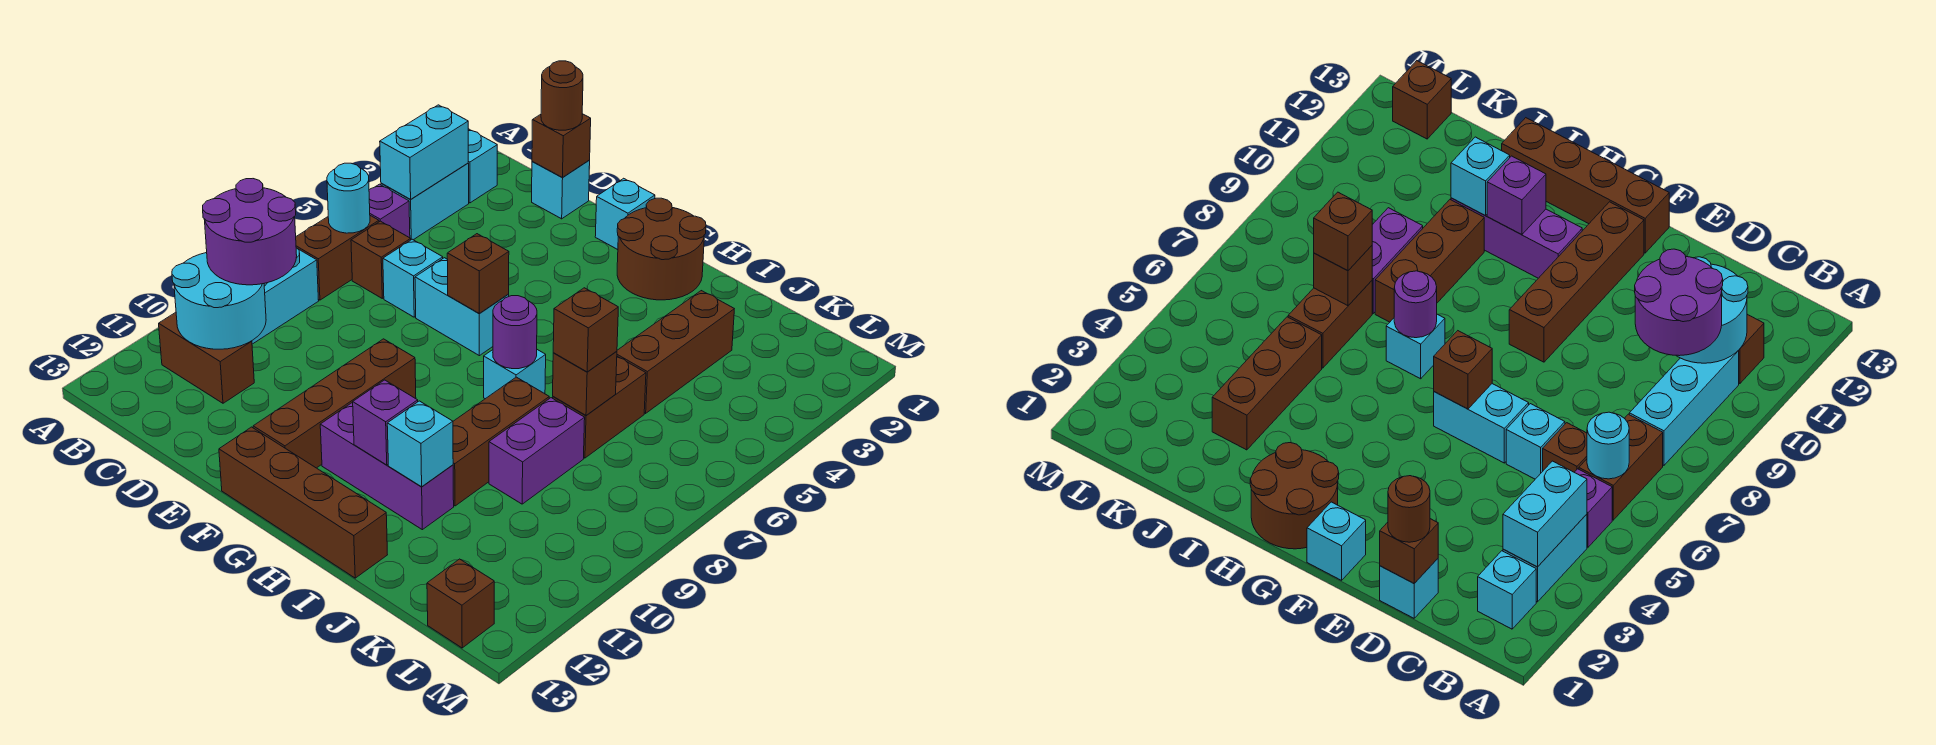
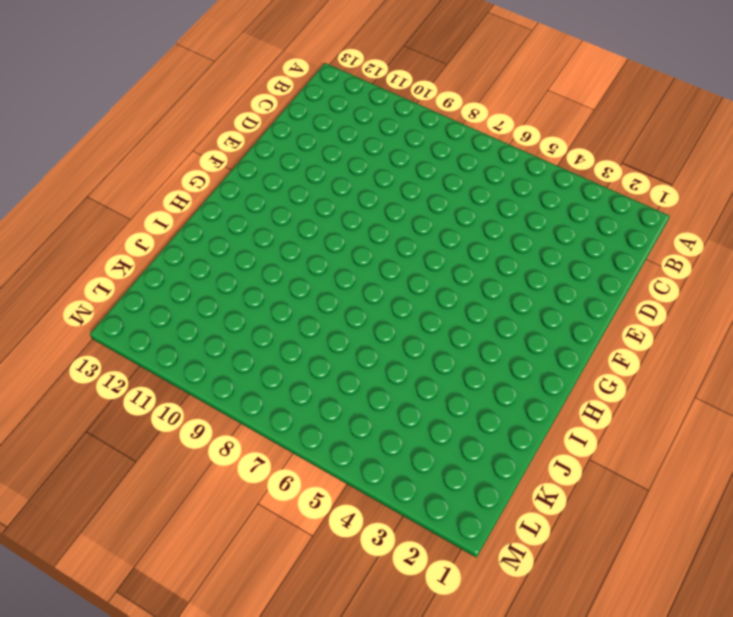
none -> cyan 1x1 brick [468,129,497,203]
none -> cyan 1x2 brick [381,163,469,240]
none -> purple 1x1 brick [369,184,410,238]
none -> brown 1x2 brick [296,216,379,300]

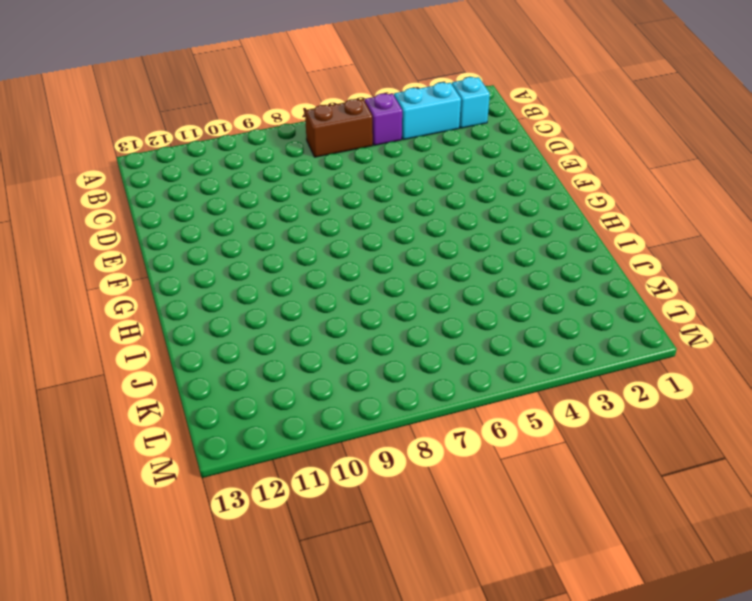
none -> cyan 1x3 brick [252,248,319,344]
none -> brown 1x2 brick [159,312,254,403]
none -> brown 1x1 brick [351,221,411,298]
none -> cyan 1x1 brick [532,160,590,219]

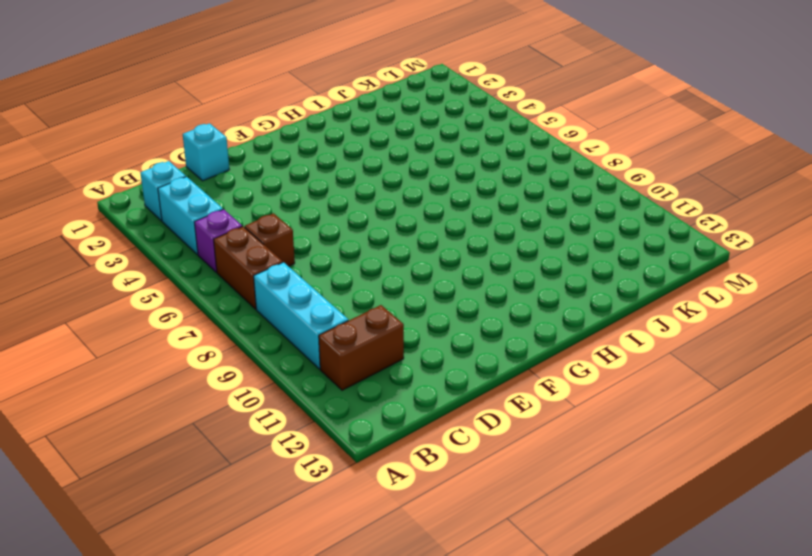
none -> cyan 1x1 brick [383,239,443,317]
none -> cyan 1x2 brick [415,258,509,356]
none -> cyan 1x1 brick [595,178,655,250]
none -> brown 1x4 brick [253,339,416,468]

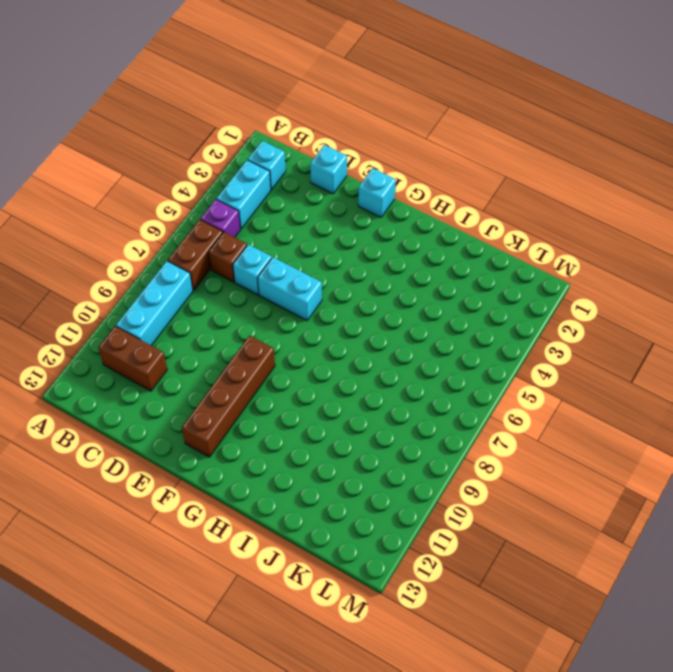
none -> brown 1x4 brick [219,427,387,578]
none -> brown 2x2 round brick [617,198,706,300]
none -> purple 1x3 brick [320,403,454,530]
none -> cyan 1x1 brick [484,350,546,399]

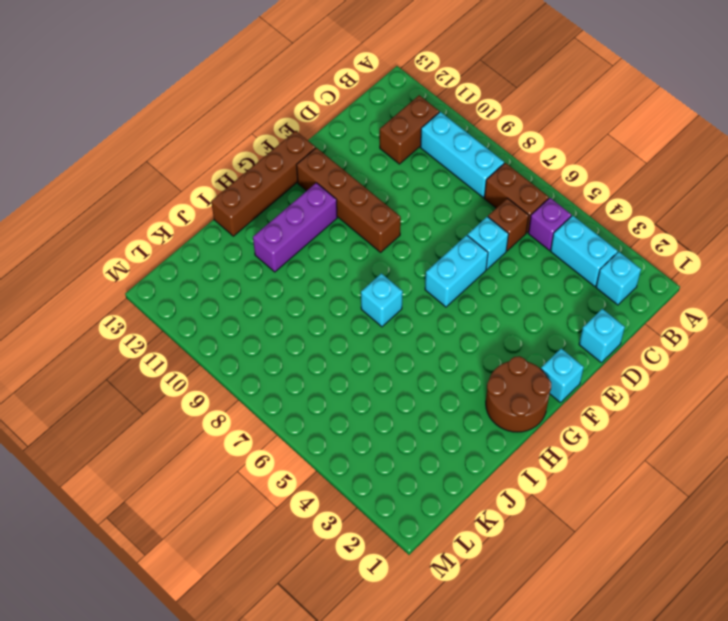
none -> brown 1x3 brick [453,377,549,506]
none -> brown 1x3 brick [617,291,734,413]
none -> brown 1x2 brick [553,356,646,458]
none -> purple 1x2 brick [489,398,585,504]

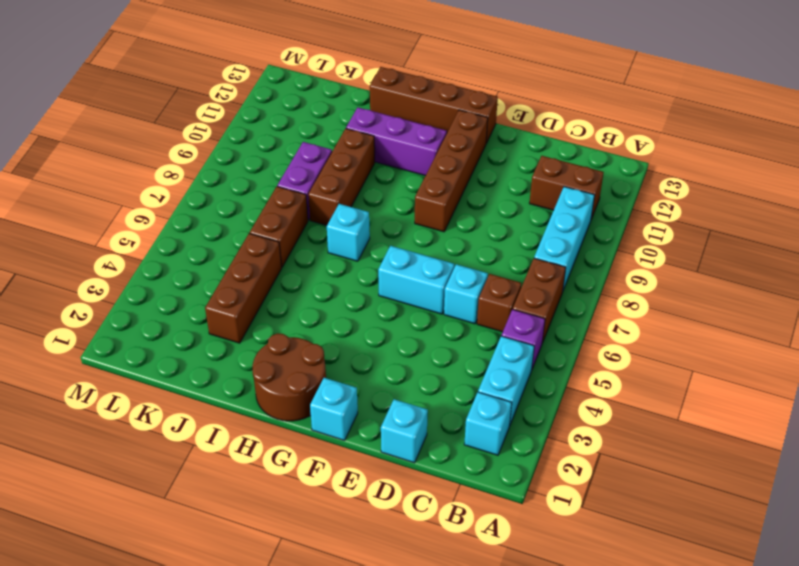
none -> brown 1x1 brick [427,559,494,648]
none -> cyan 1x2 brick [380,105,468,199]
none -> cyan 1x1 round brick [327,163,370,233]
none -> cyan 2x2 round brick [172,253,266,349]

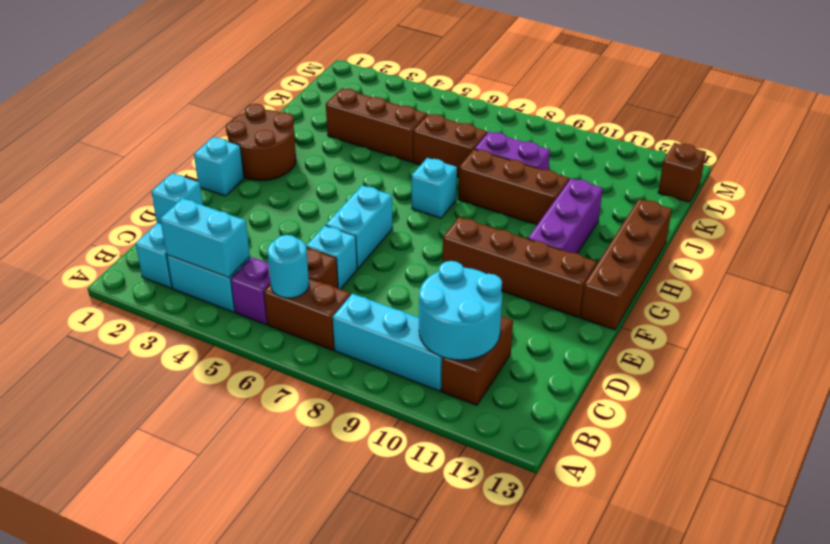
none -> brown 1x1 brick [532,114,591,177]
none -> brown 1x1 brick [447,234,509,314]
none -> purple 1x1 round brick [493,296,537,369]
none -> purple 1x1 brick [353,380,418,465]

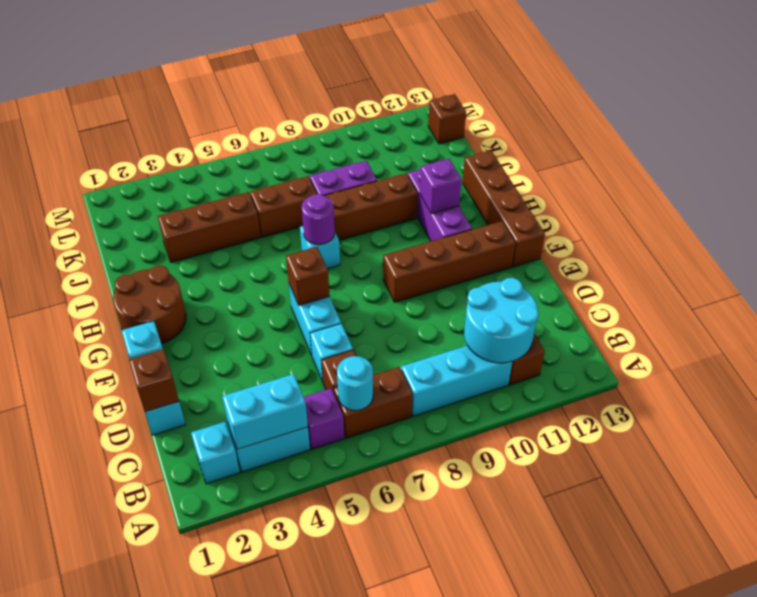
none -> cyan 1x1 brick [387,401,453,487]
none -> brown 1x1 brick [553,351,617,415]
none -> purple 2x2 round brick [203,179,297,285]
none -> brown 1x1 round brick [541,61,583,130]

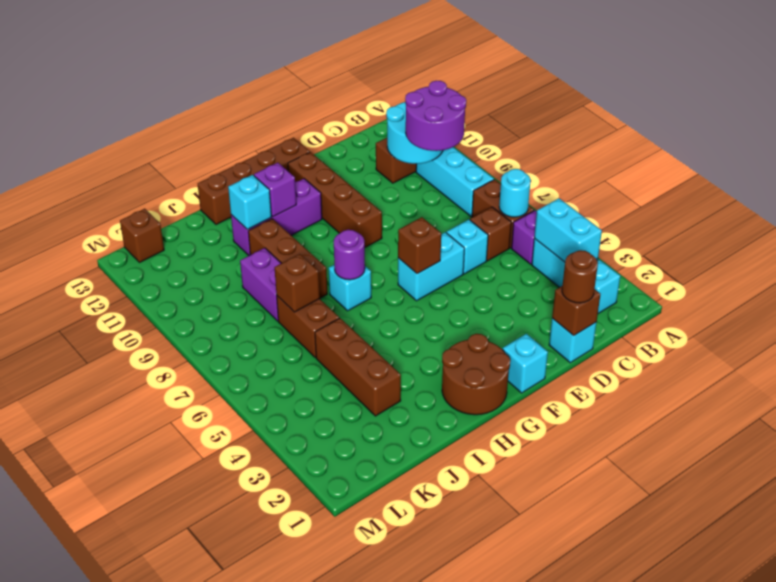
none -> brown 1x1 brick [553,288,618,372]

